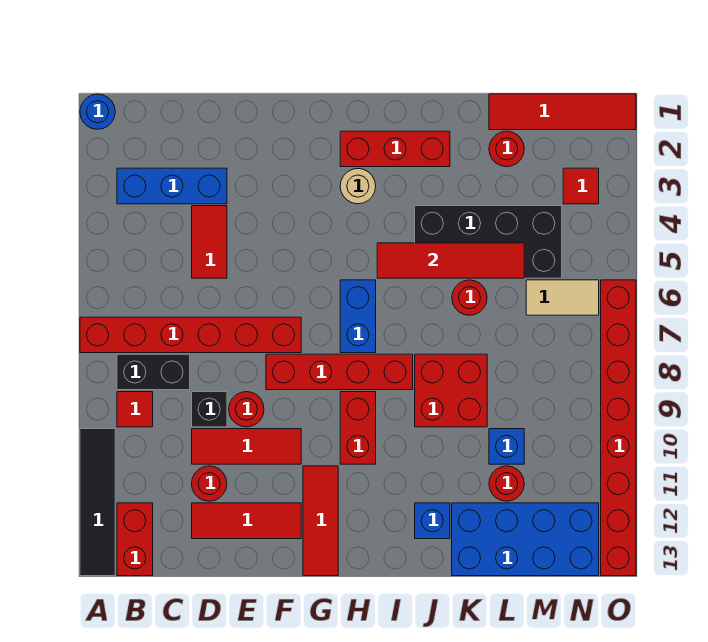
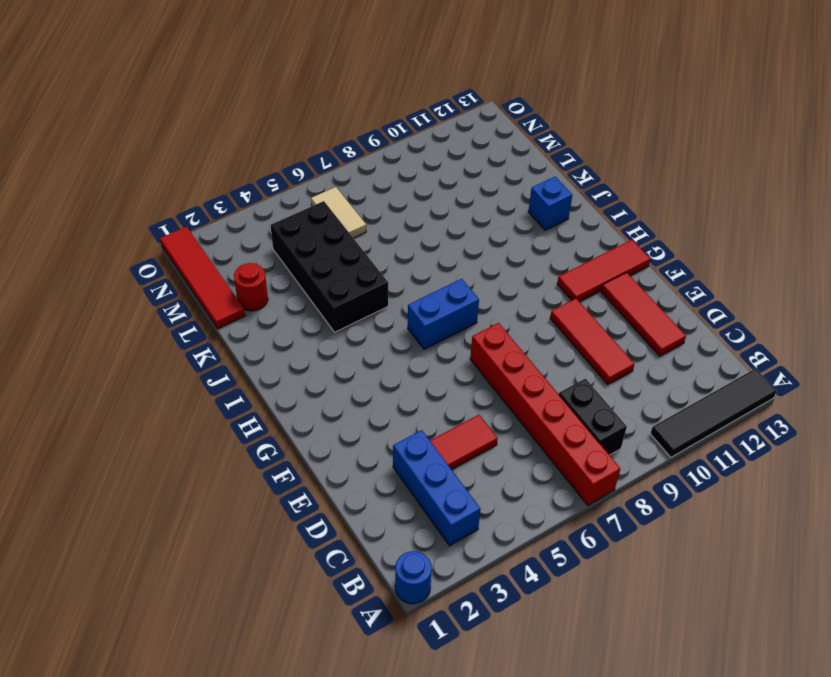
none -> red 1x1 tile [117,392,153,427]
none -> red 1x2 brick [117,503,153,576]
none -> black 1x1 brick [192,392,227,427]
none -> red 1x1 round brick [192,466,227,501]

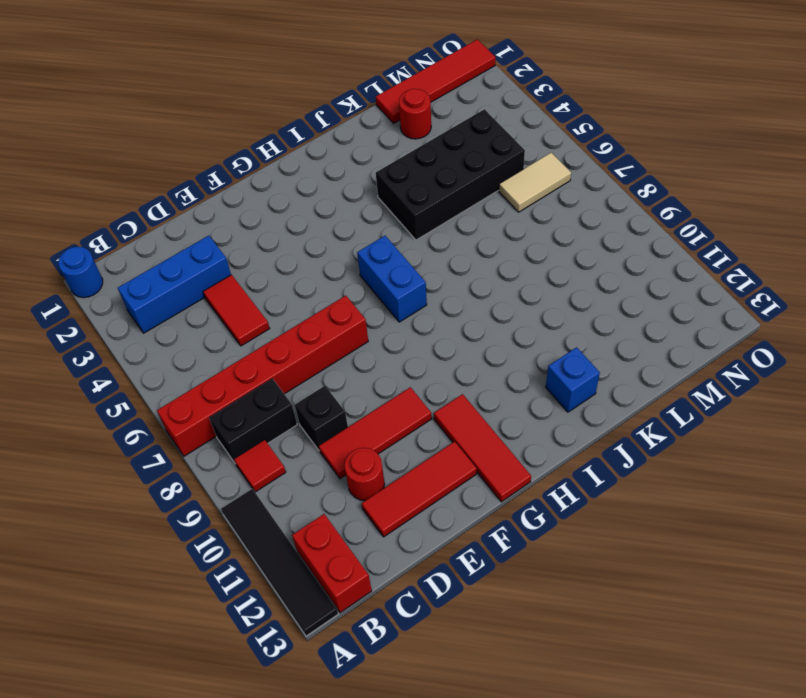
none -> red 1x1 round brick [229,392,264,427]
none -> red 1x4 brick [266,354,413,390]
none -> red 1x3 brick [340,131,450,167]
none -> tan 1x1 round brick [340,169,376,204]

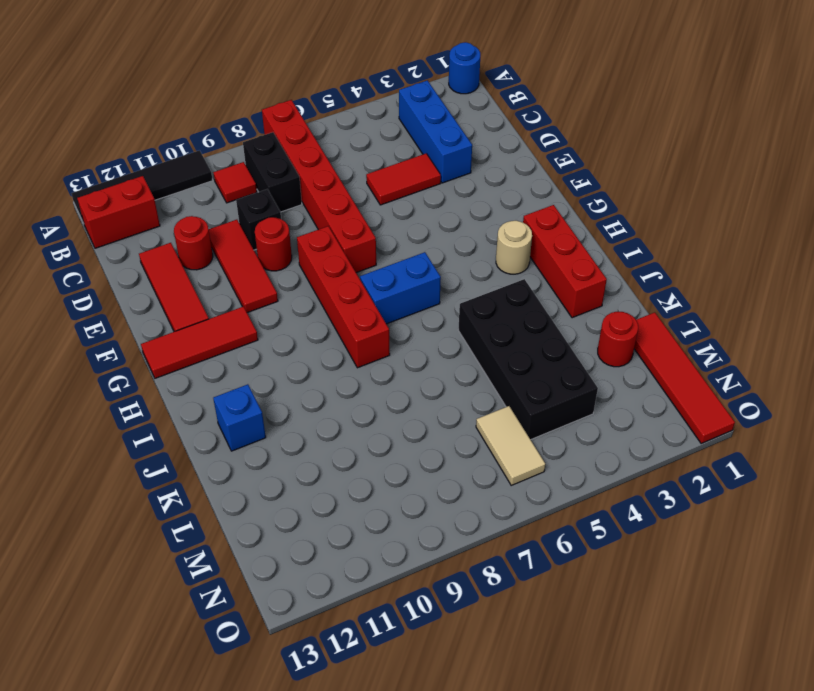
none -> red 1x2 brick [340,392,376,464]
none -> red 2x2 brick [415,354,487,427]
none -> red 1x1 round brick [452,280,487,315]
none -> blue 2x4 brick [452,503,599,576]

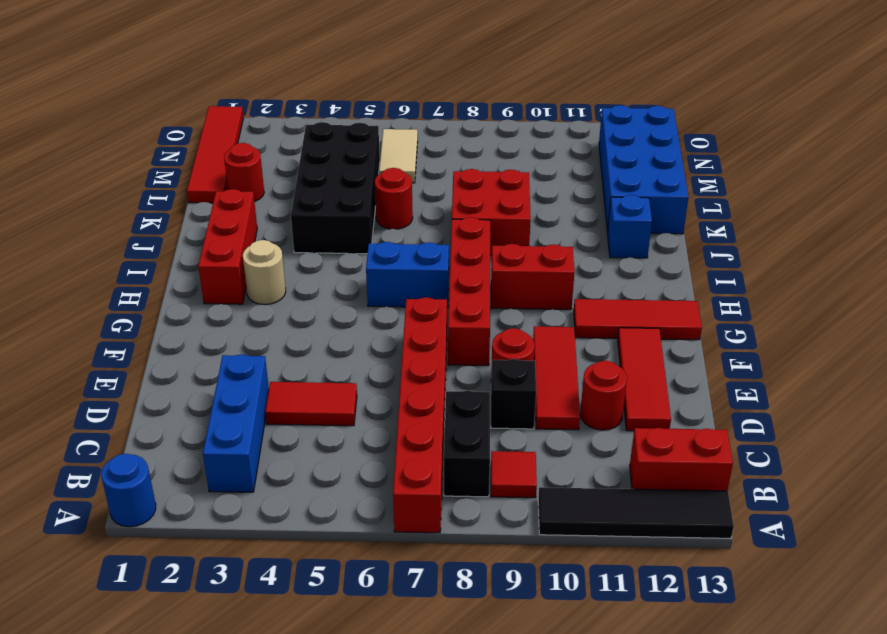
none -> blue 1x1 brick [489,429,524,464]
none -> red 1x1 round brick [489,466,524,501]
none -> red 1x1 tile [563,168,599,204]
none -> red 1x8 brick [601,280,636,576]

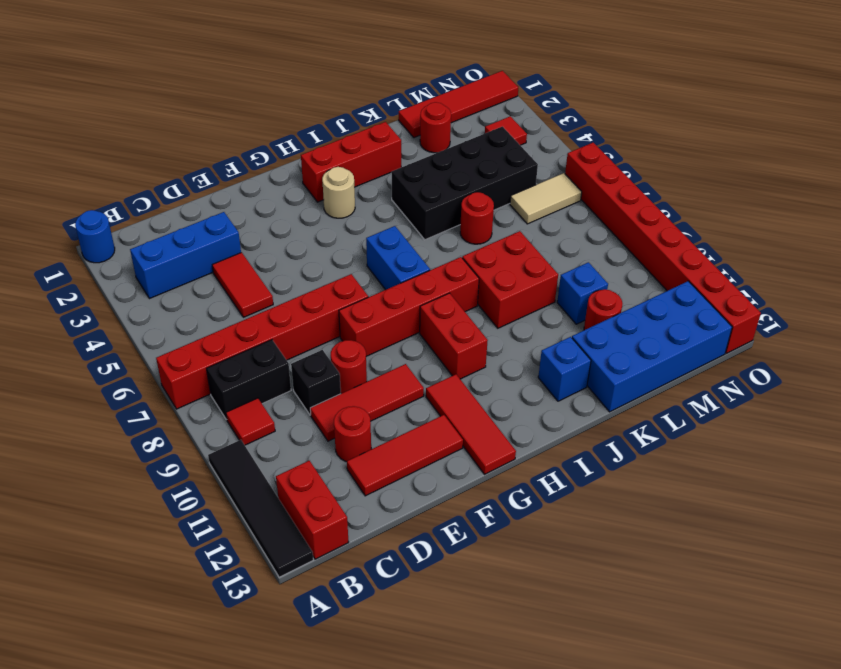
none -> red 1x4 tile [377,243,524,278]

